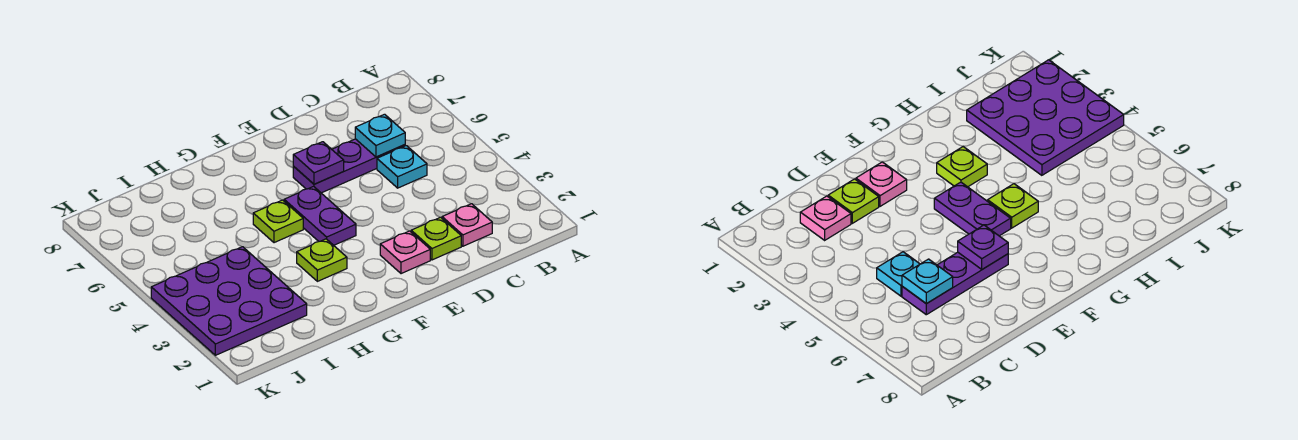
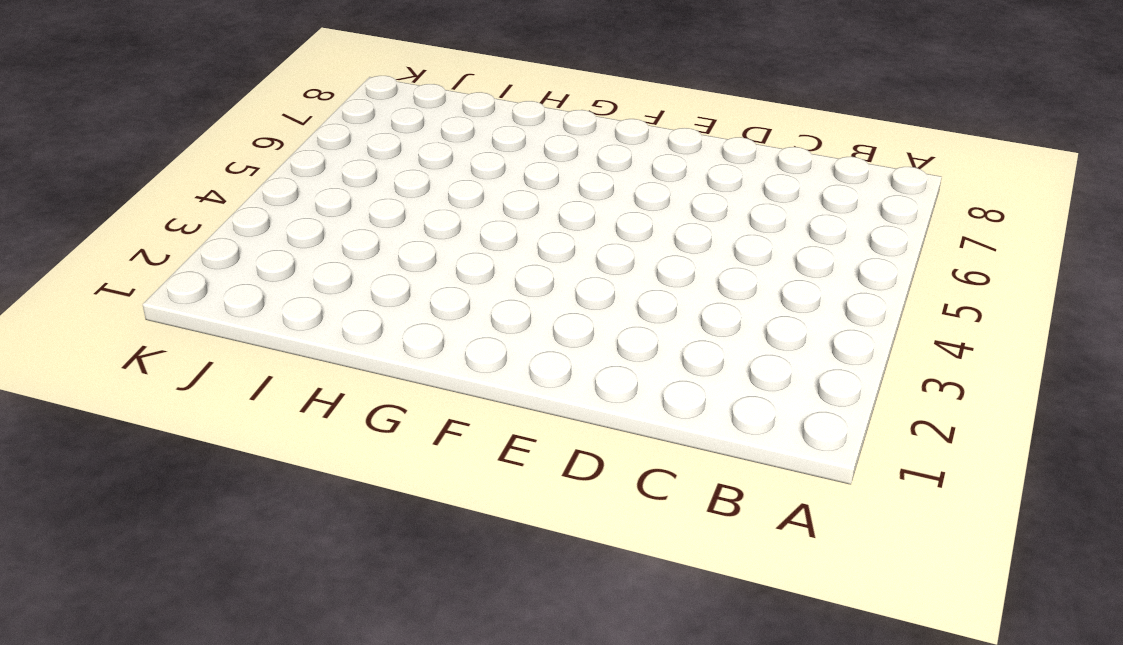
none -> pink 1x1 plate [442,204,492,246]
none -> cyan 1x1 plate [377,146,427,188]

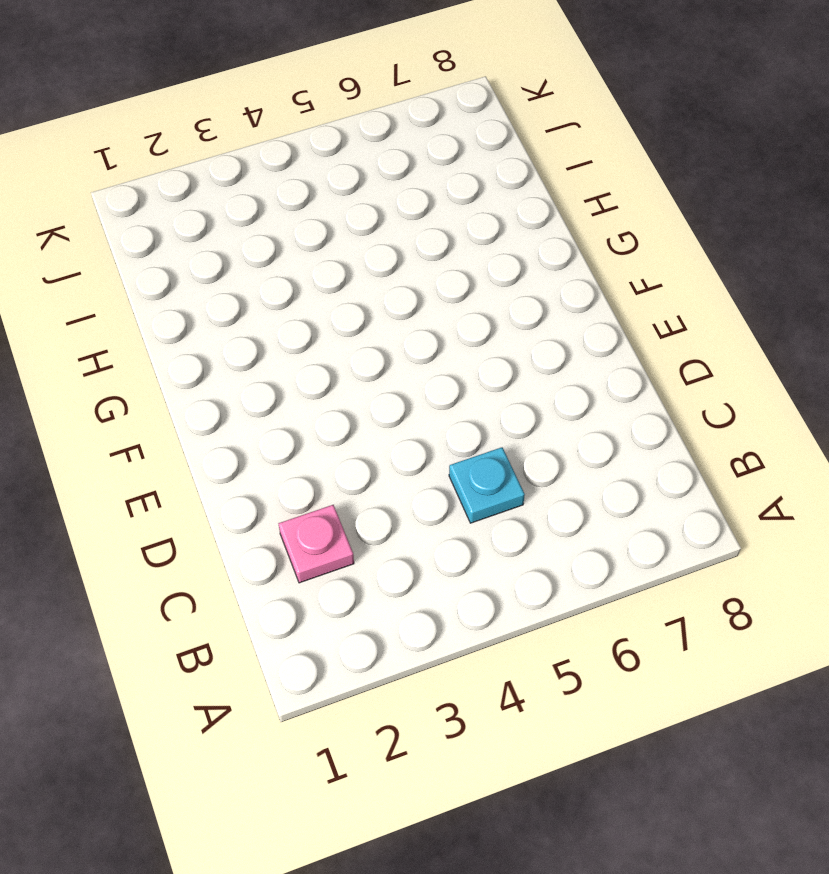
none -> purple 1x3 plate [293,139,405,193]
none -> lime 1x1 plate [411,217,461,260]

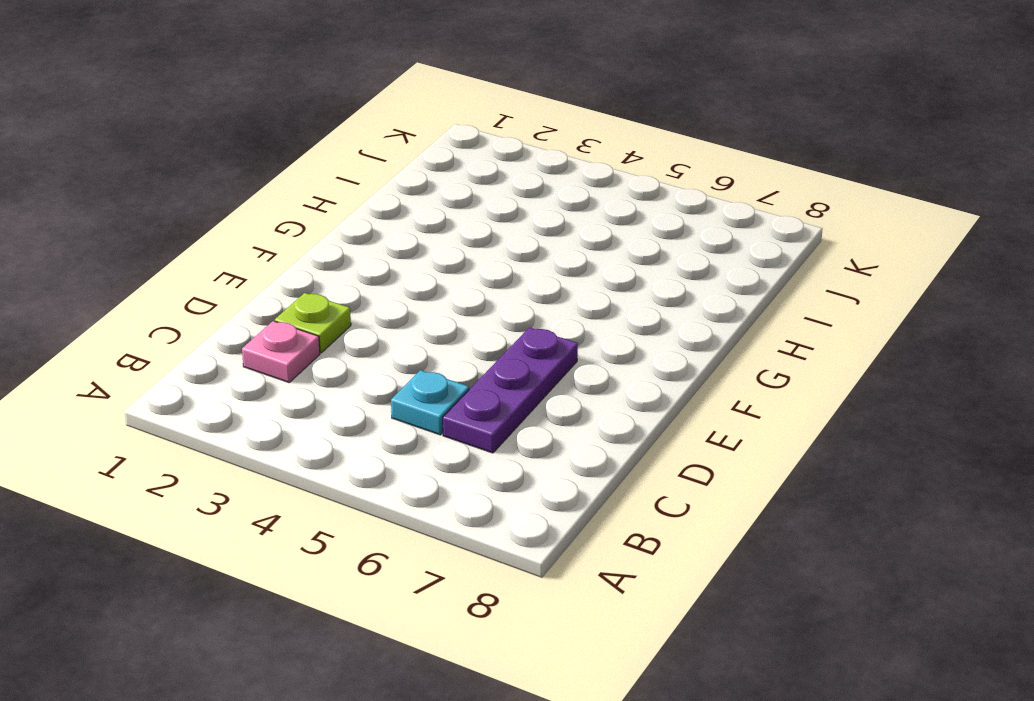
none -> pink 1x1 plate [380,231,430,274]
none -> purple 1x2 plate [284,186,356,245]

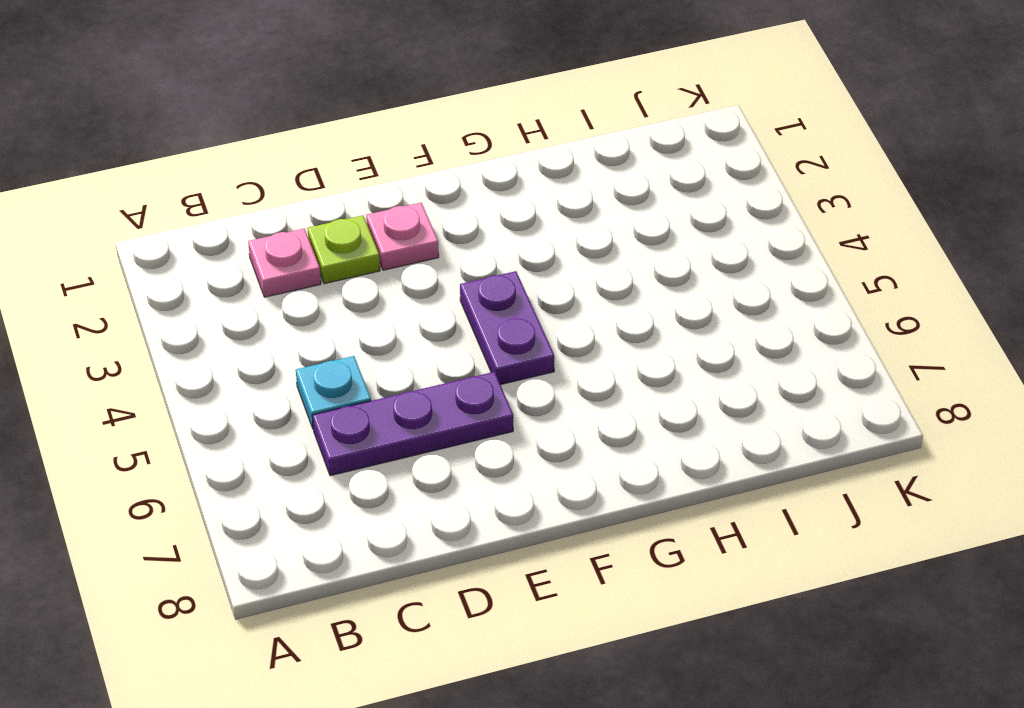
none -> lime 1x1 plate [297,239,347,281]
none -> lime 1x1 plate [253,200,303,243]

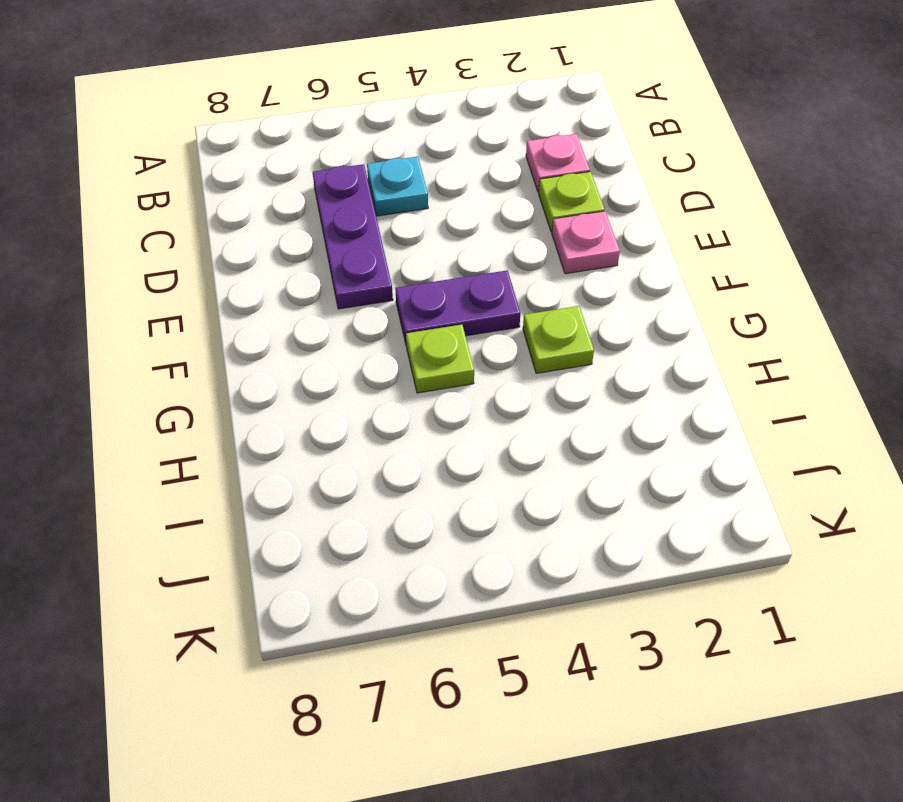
none -> purple 3x3 plate [151,247,307,355]
none -> cyan 1x1 plate [355,114,405,157]

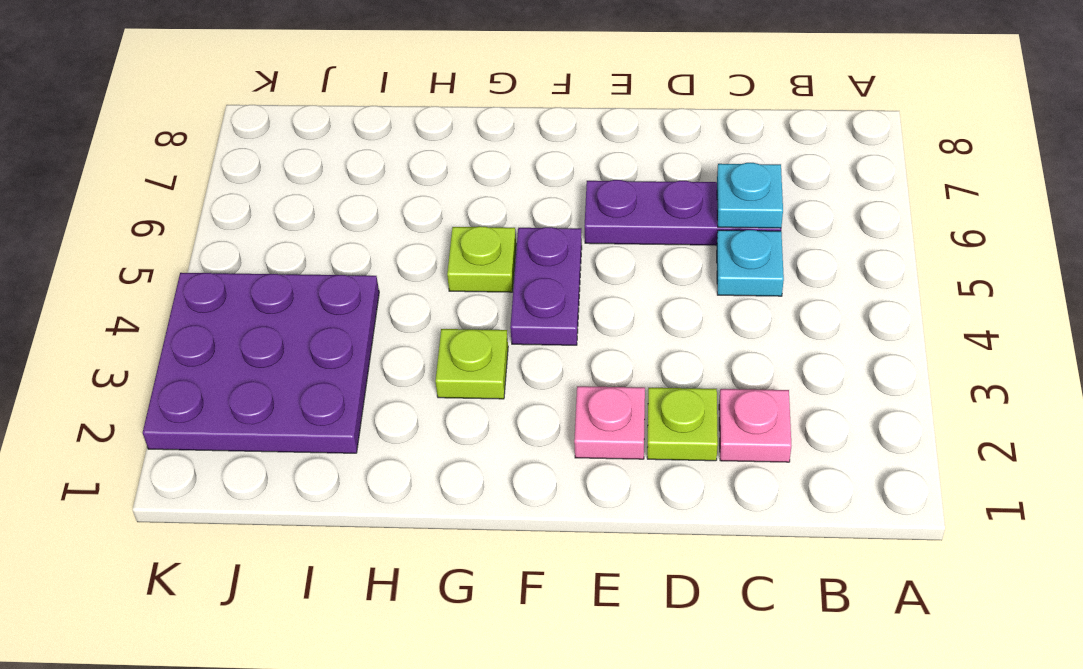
none -> purple 1x1 plate [293,142,344,184]

